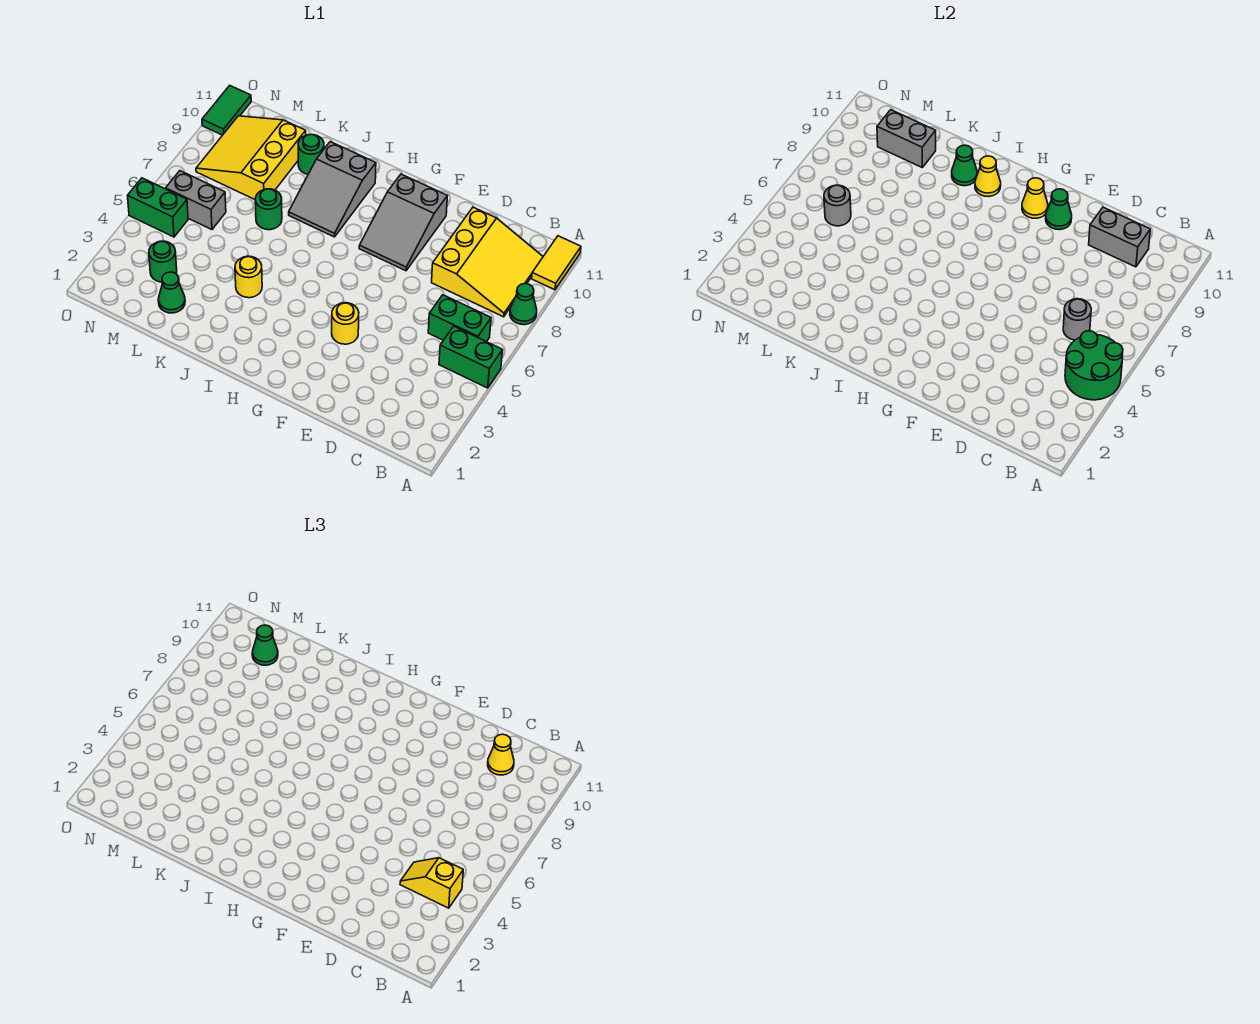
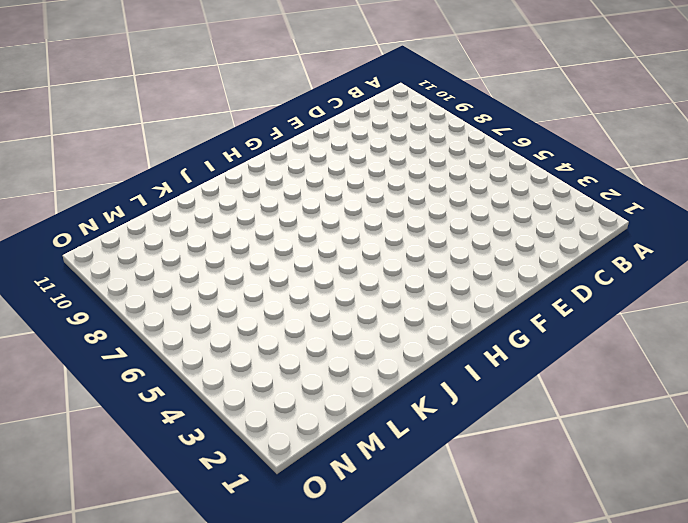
none -> green 1x2 brick [439,326,503,388]
none -> green 1x1 cone [510,284,537,325]
none -> yellow 1x2 tile [532,236,581,290]

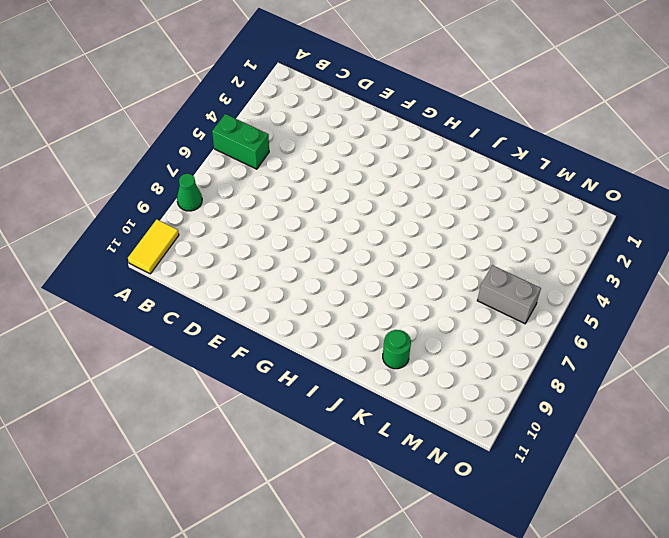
none -> green 1x2 brick [428,295,491,342]
none -> yellow 3x3 slope [432,207,543,317]
none -> yellow 1x1 round brick [332,303,359,344]

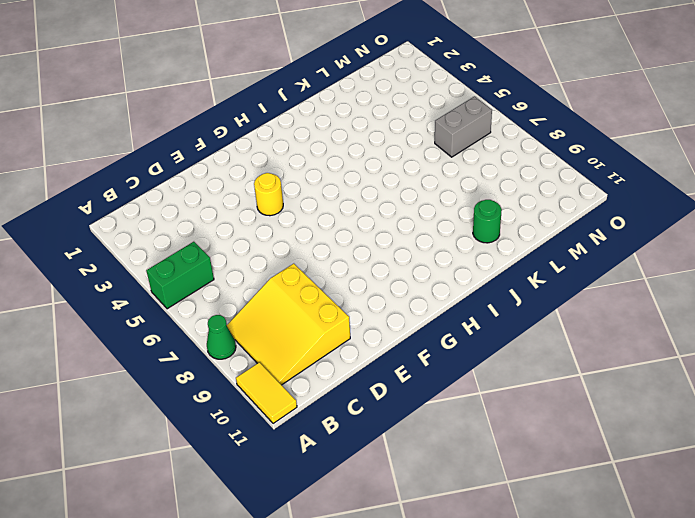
none -> green 1x2 brick [428,295,491,342]
none -> grey 2x3 slope [359,174,447,271]
none -> grey 2x3 slope [289,142,376,237]

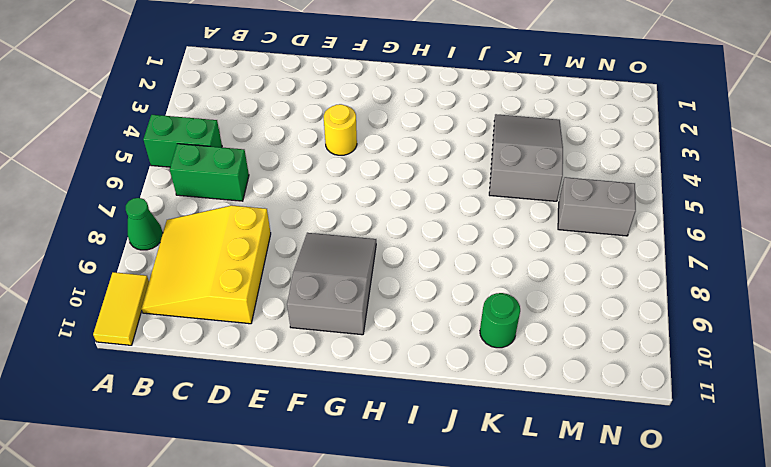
grey 2x3 slope [489,114,563,201] -> grey 2x3 slope moved to [289,142,376,237]
none -> yellow 1x1 round brick [235,256,262,298]
none -> green 1x1 round brick [255,189,282,230]
none -> green 1x1 cone [158,272,185,313]

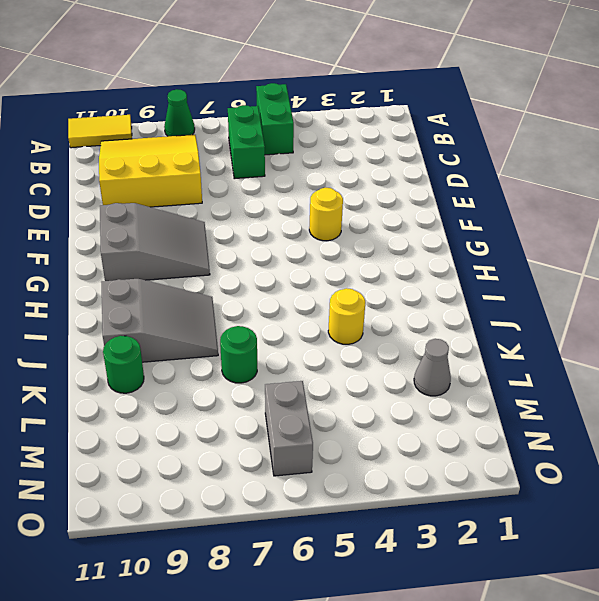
grey 1x1 cone [414,339,451,396] -> green 1x1 cone [158,272,185,313]
none -> yellow 3x3 slope [196,116,306,199]
none -> green 1x1 round brick [149,241,177,282]
none -> green 1x2 brick [128,178,188,237]

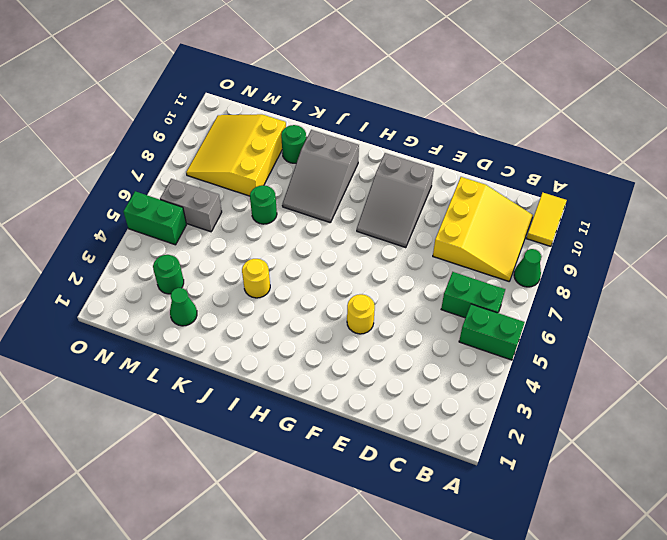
none -> green 1x2 tile [202,86,251,135]
none -> green 2x2 round brick [1065,331,1123,400]
none -> grey 1x1 round brick [1063,299,1091,340]

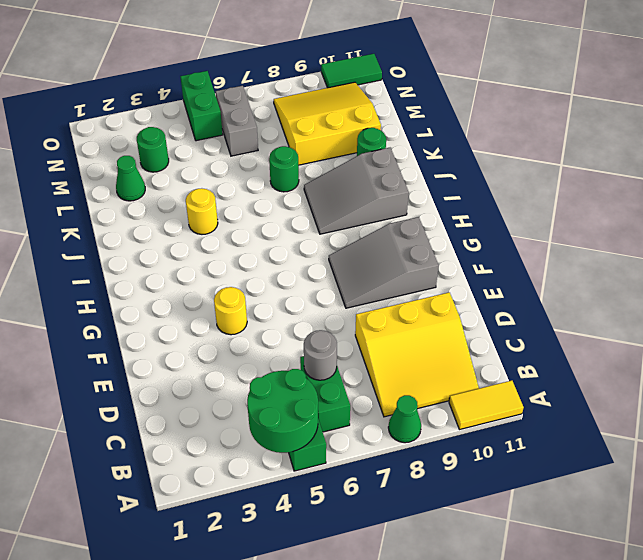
none -> grey 1x2 brick [1089,207,1150,267]
none -> green 1x1 cone [1046,189,1072,230]
none -> yellow 1x1 cone [1022,178,1048,218]

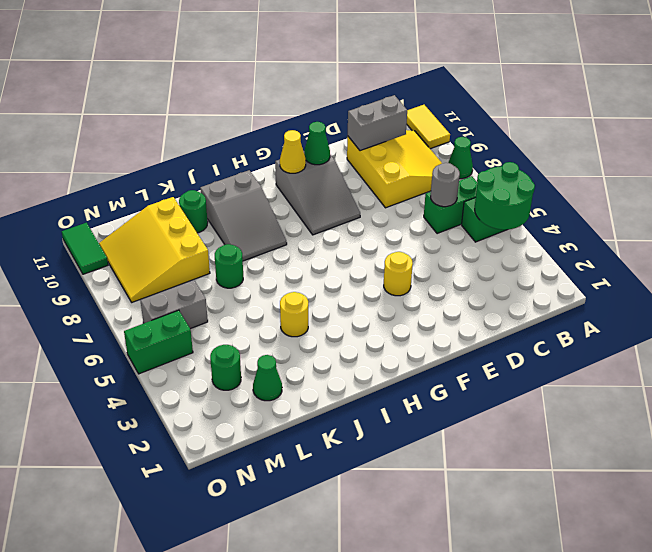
none -> yellow 1x1 cone [975,156,1001,196]
none -> green 1x1 cone [952,145,977,186]
none -> grey 1x2 brick [877,110,936,167]

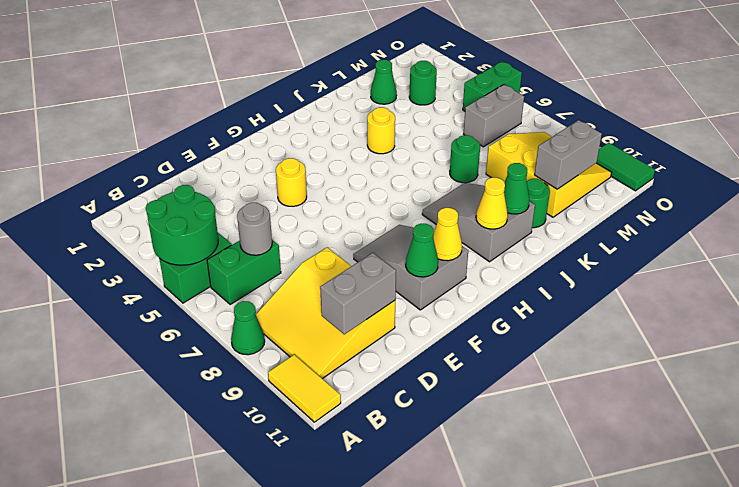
none -> grey 1x1 round brick [824,185,851,226]
none -> yellow 1x2 slope [400,858,463,908]
none -> yellow 1x1 cone [488,734,514,775]

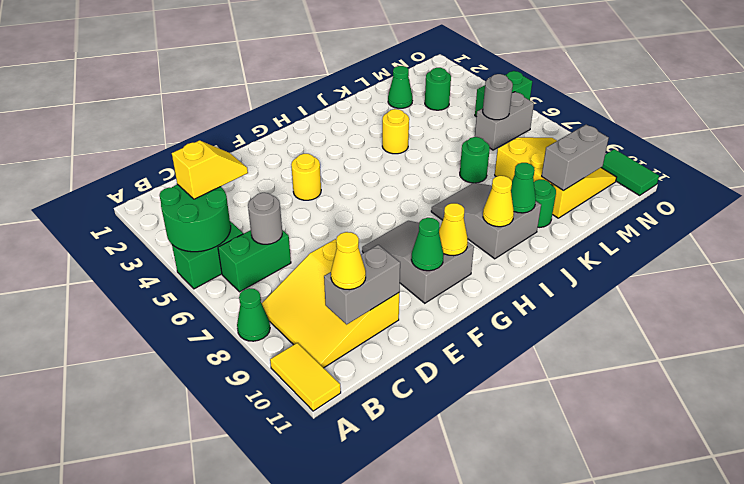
none -> green 1x1 cone [252,625,278,665]

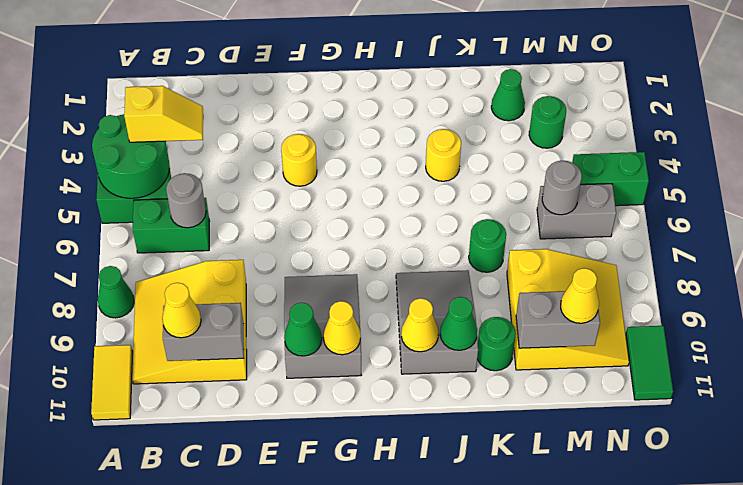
yellow 1x1 cone [561,268,599,323] -> green 1x1 cone [252,625,278,665]

